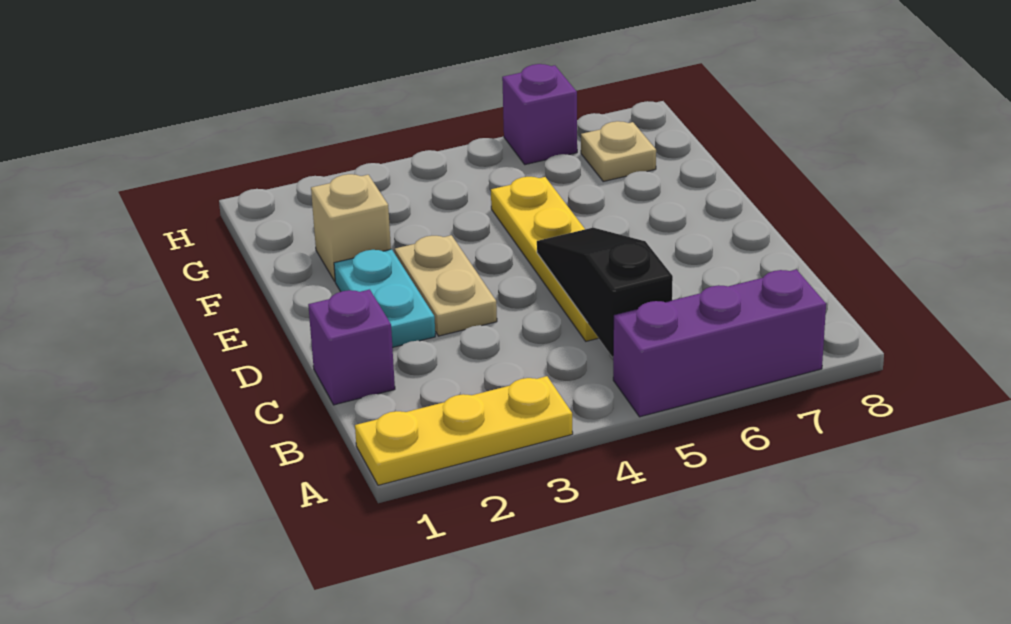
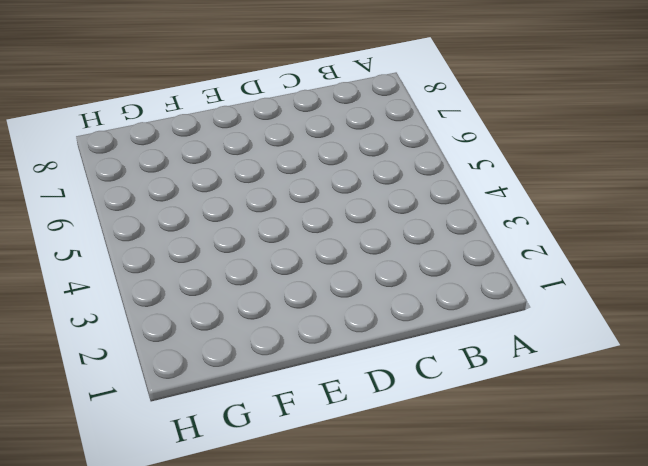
none -> yellow 1x3 plate [355,376,573,485]
none -> purple 1x3 brick [613,269,826,417]

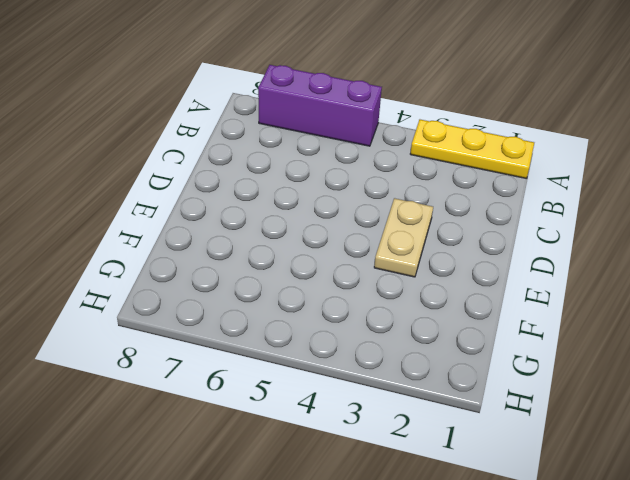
none -> purple 1x1 brick [308,289,395,405]
none -> yellow 1x4 plate [491,177,598,341]

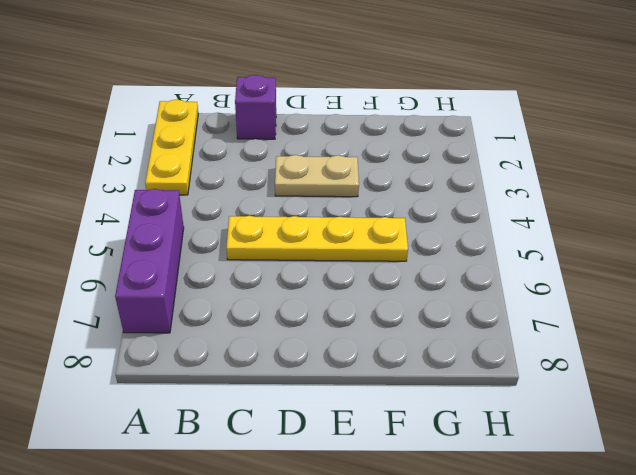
none -> cyan 1x2 plate [334,249,435,348]
none -> tan 1x1 brick [311,174,391,281]

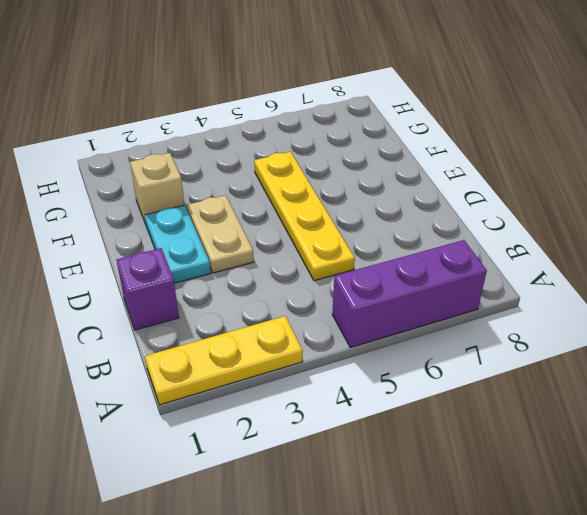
none -> tan 1x1 plate [581,121,656,181]
none -> purple 1x1 brick [502,64,577,165]

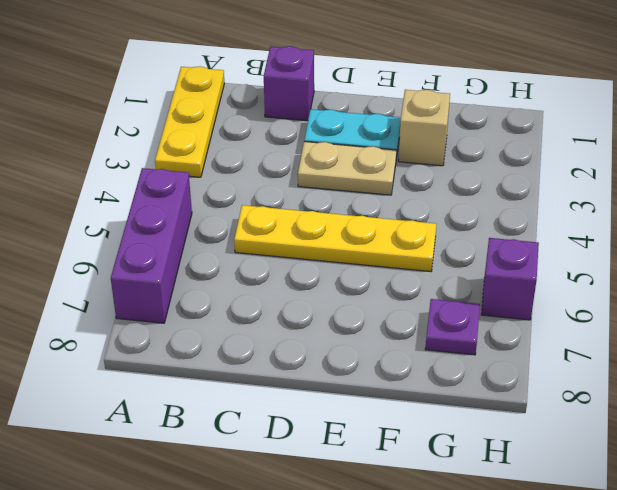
purple 1x1 plate [425,299,480,355] -> tan 1x1 plate [581,121,656,181]
none -> black 1x3 slope [537,228,673,357]

